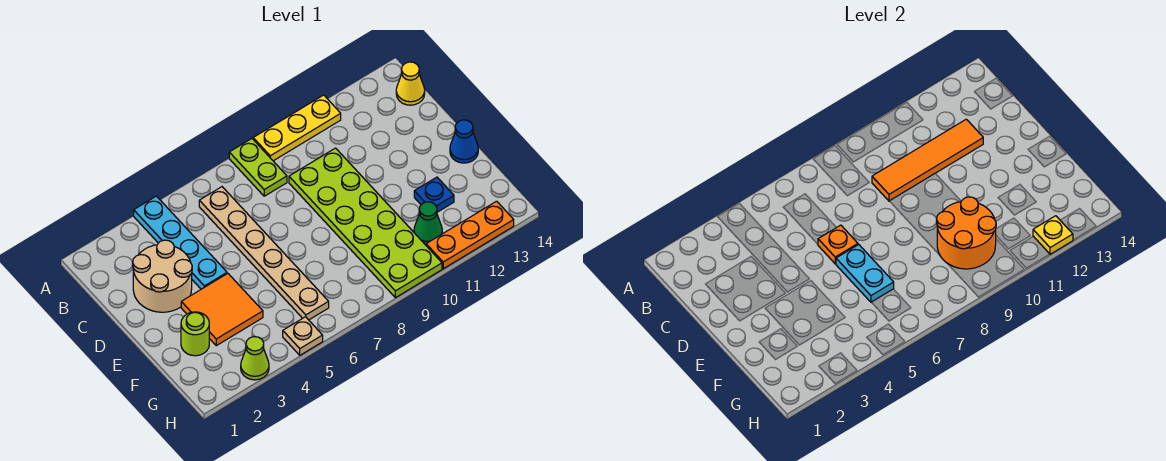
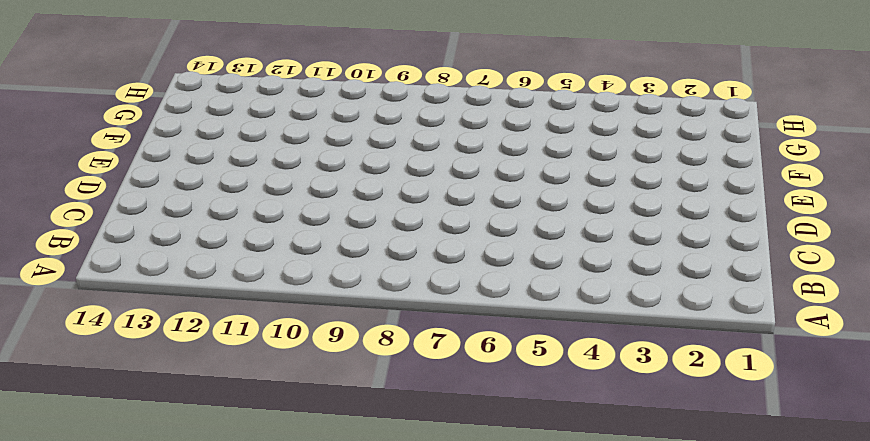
none -> cyan 1x4 plate [134,196,227,289]
none -> lime 1x2 plate [229,139,287,196]
none -> yellow 1x3 plate [253,95,341,161]

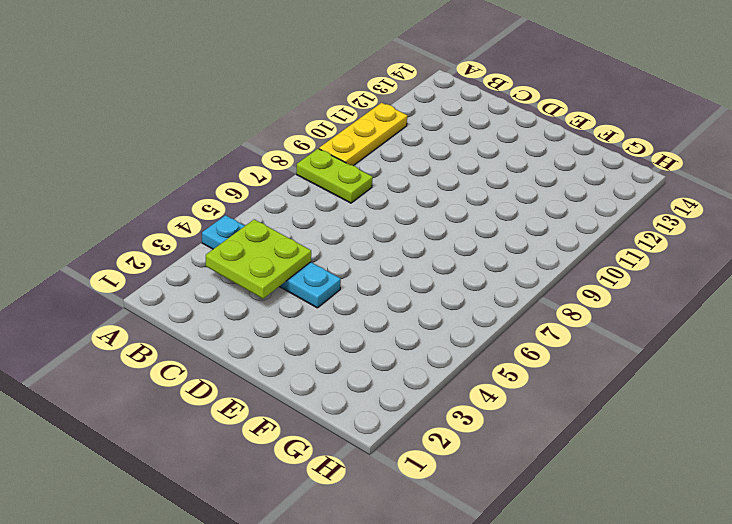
lime 2x2 plate [206,219,311,299] -> none
none -> tan 1x6 plate [199,187,329,320]
none -> yellow 1x1 cone [396,62,425,105]
none -> tan 2x2 round brick [133,240,192,312]

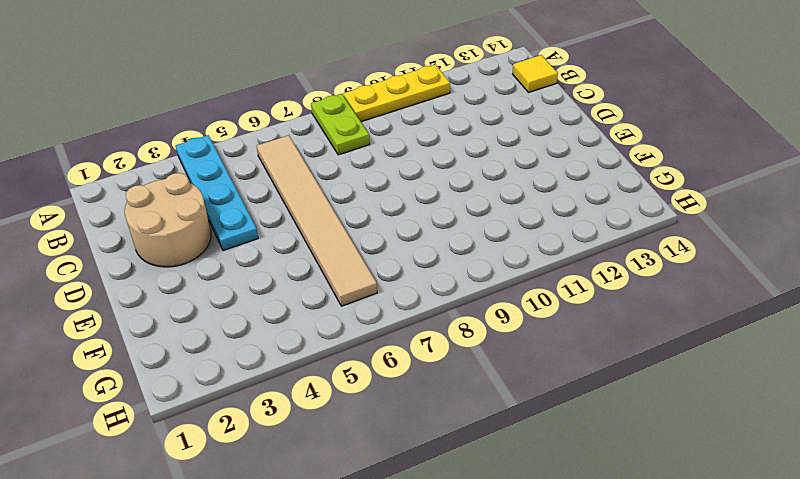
tan 1x6 tile [257,135,377,306] -> tan 1x6 plate [199,187,329,320]
yellow 1x1 tile [513,55,558,93] -> yellow 1x1 cone [396,62,425,105]
none -> lime 2x6 plate [289,148,442,298]
none -> orange 2x2 tile [181,274,263,346]
none -> blue 1x1 cone [450,120,478,163]

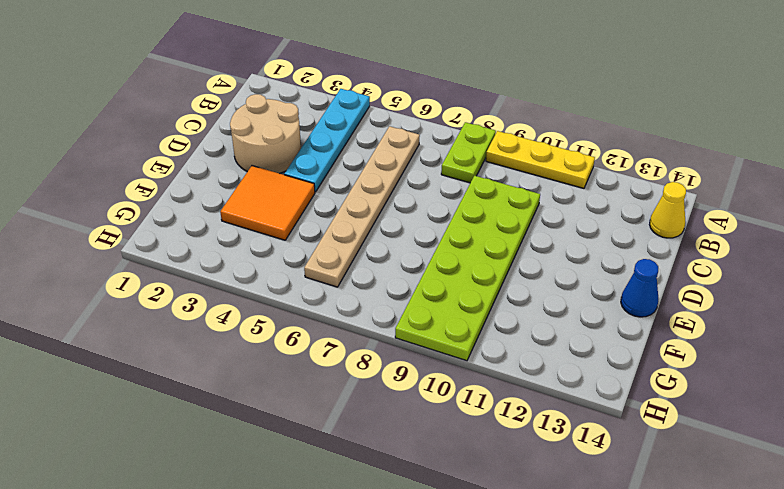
none -> lime 1x1 round brick [181,312,209,356]
none -> blue 1x1 plate [414,177,454,212]
none -> green 1x1 cone [414,202,442,245]

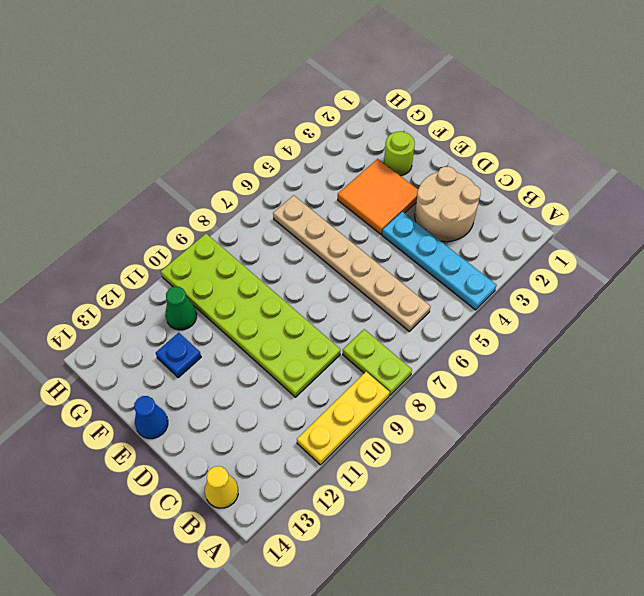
none -> lime 1x1 cone [241,337,269,380]
none -> tan 1x1 plate [283,317,323,355]
none -> orange 1x3 plate [426,201,514,269]

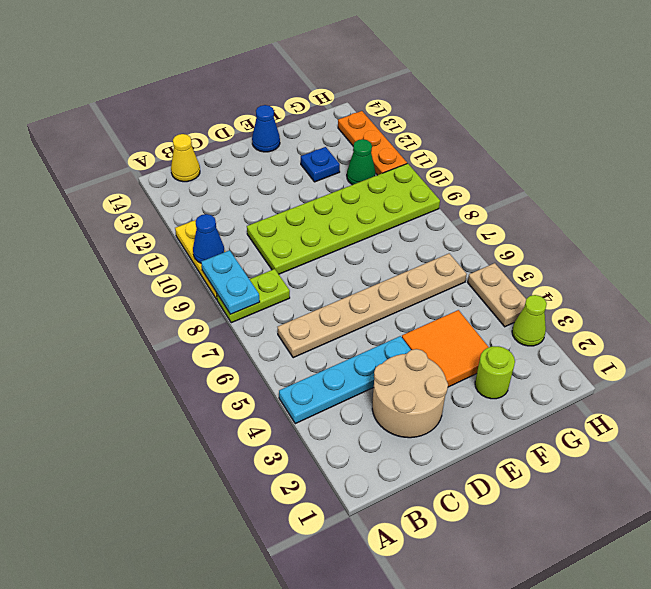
cyan 1x2 plate [201,250,260,314] -> cyan 1x2 plate turned to [836,245,894,302]
blue 1x1 cone [193,214,224,263] -> none
tan 1x2 plate [468,263,526,327] -> tan 1x1 plate [283,317,323,355]
none -> orange 1x4 tile [872,119,983,201]
none -> orange 1x1 plate [818,225,858,264]
none -> orange 2x2 round brick [936,197,996,269]

